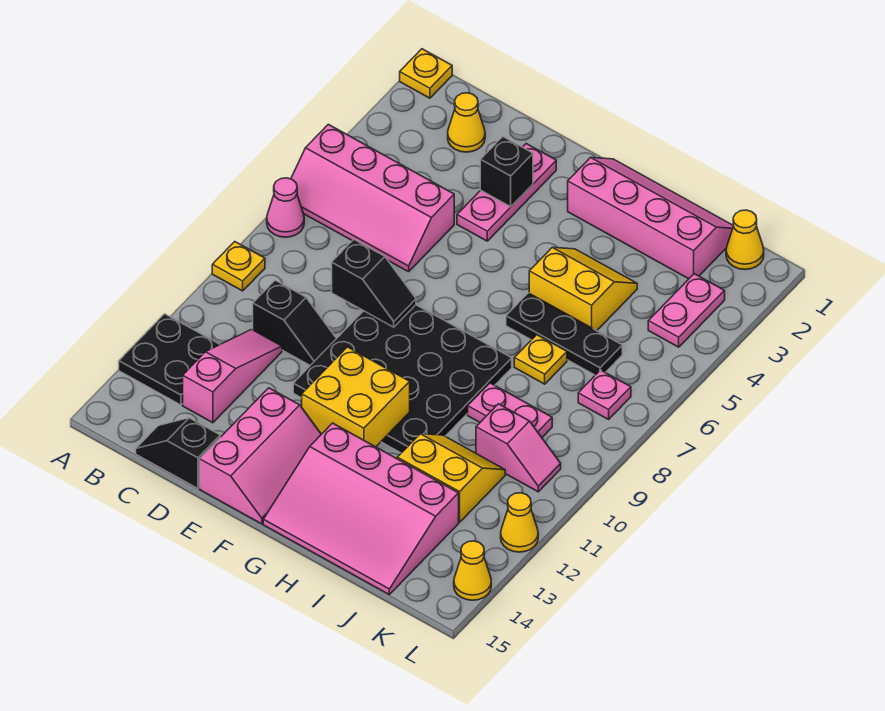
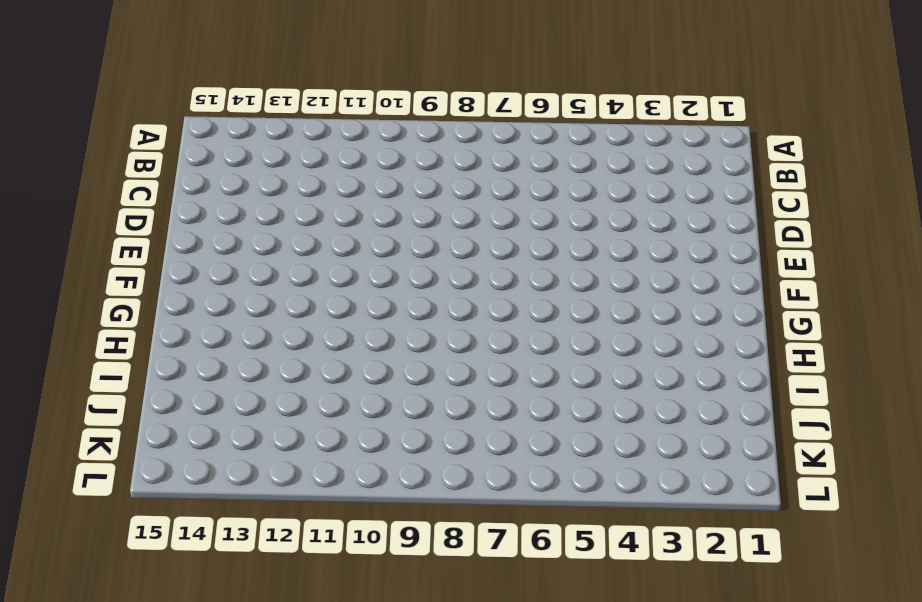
none -> yellow 1x1 plate [400,49,452,98]
none -> pink 2x4 slope [291,124,454,272]
none -> pink 1x1 cone [267,178,304,237]

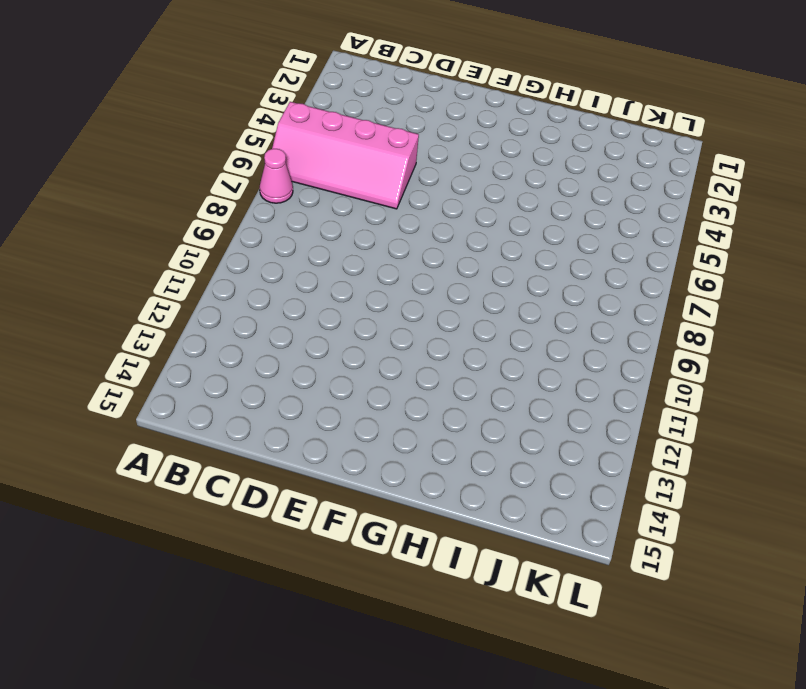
none -> yellow 1x1 plate [400,49,452,98]
none -> yellow 1x1 plate [212,242,265,291]
none -> black 2x2 plate [119,314,220,405]

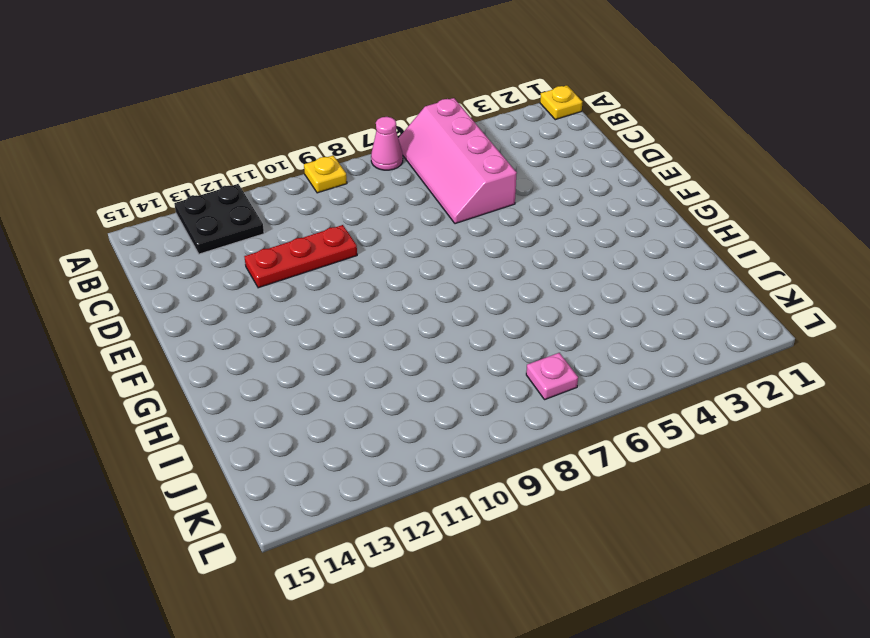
red 1x3 plate [244,225,357,288] -> black 1x2 slope [253,280,337,365]
none -> yellow 1x1 cone [448,93,485,152]
none -> pink 1x3 slope [183,329,282,423]
none -> black 1x2 slope [136,418,220,488]

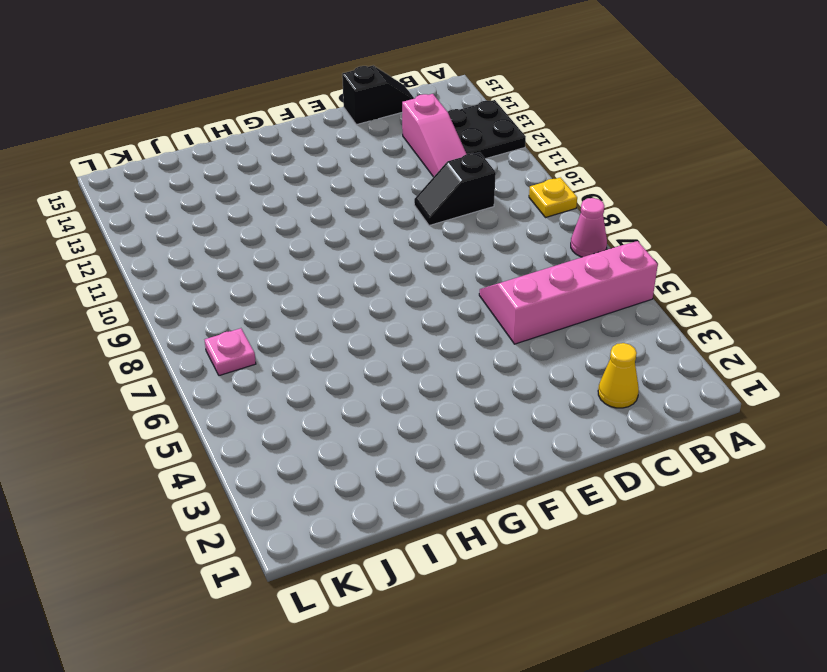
none -> yellow 1x1 plate [400,49,452,98]
none -> pink 1x3 plate [457,144,556,241]
none -> black 4x4 plate [293,305,512,453]

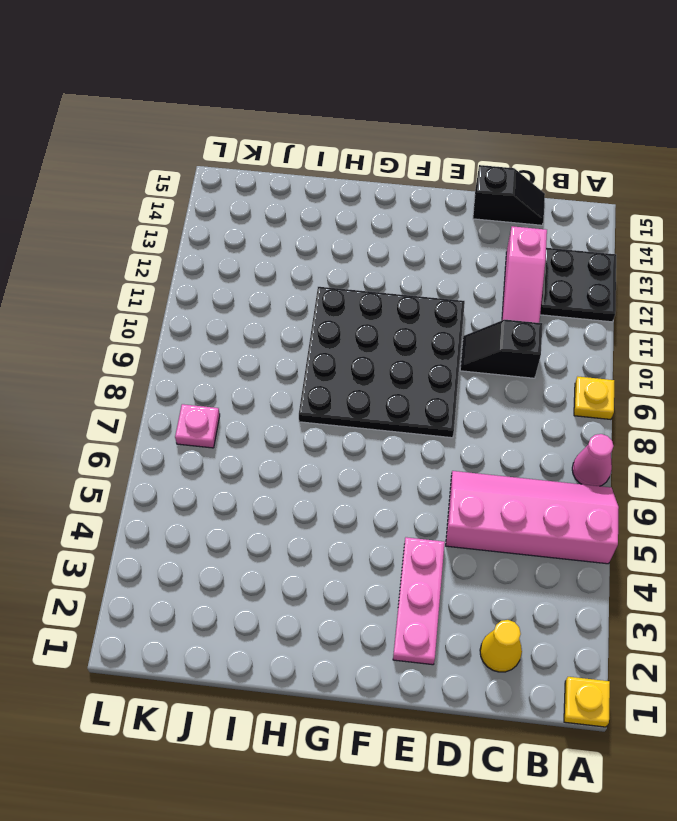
none -> pink 2x3 slope [200,388,321,524]
none -> pink 2x4 slope [568,157,733,279]
none -> pink 3x4 slope [263,423,459,594]

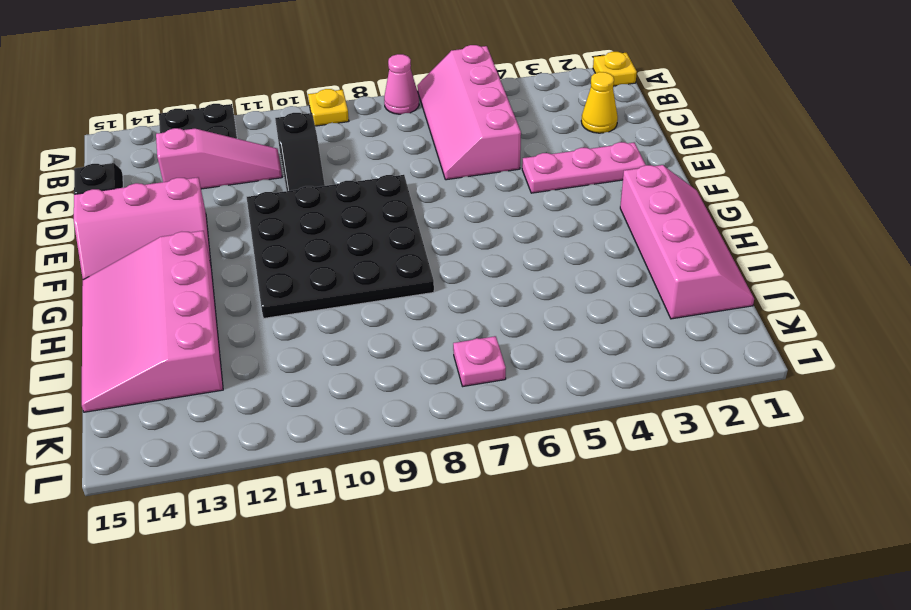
none -> yellow 2x2 slope [529,247,637,331]
none -> black 1x3 plate [506,293,622,375]
none -> yellow 1x1 plate [514,335,567,384]

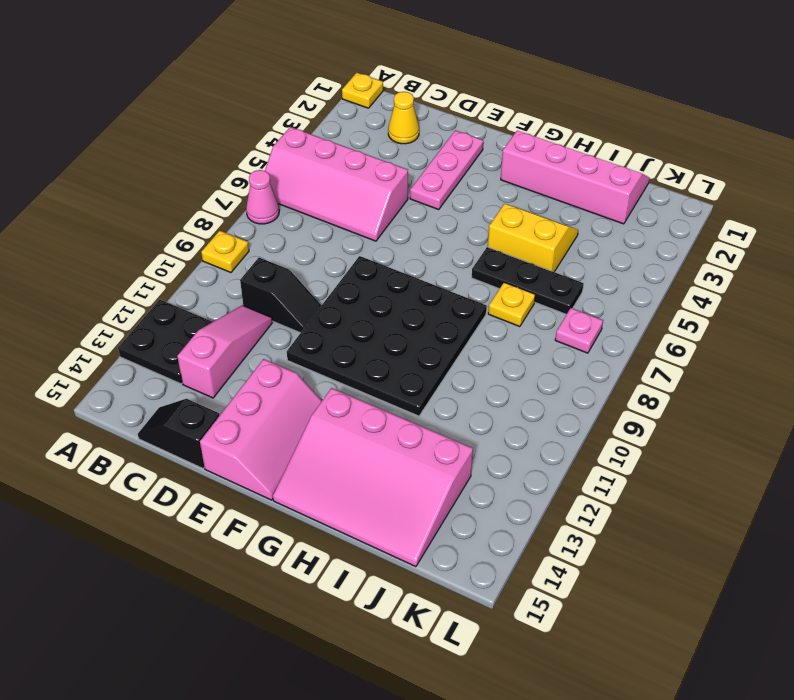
none -> pink 1x2 plate [468,383,552,437]
none -> yellow 2x2 slope [397,434,505,522]
none -> pink 1x2 slope [476,404,561,492]

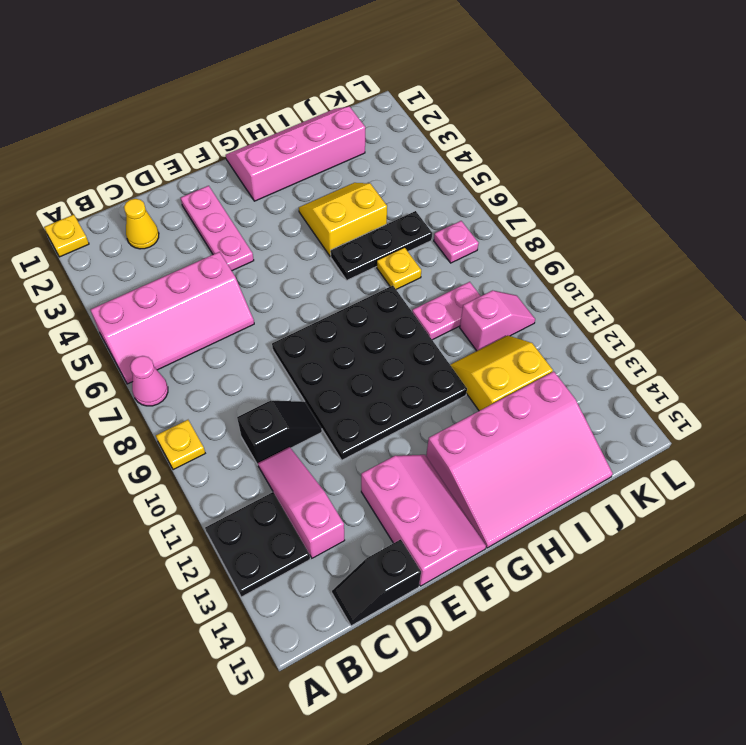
none -> yellow 1x1 cone [726,210,764,269]
none -> pink 1x2 plate [648,274,725,347]
none -> yellow 1x1 cone [501,493,538,552]

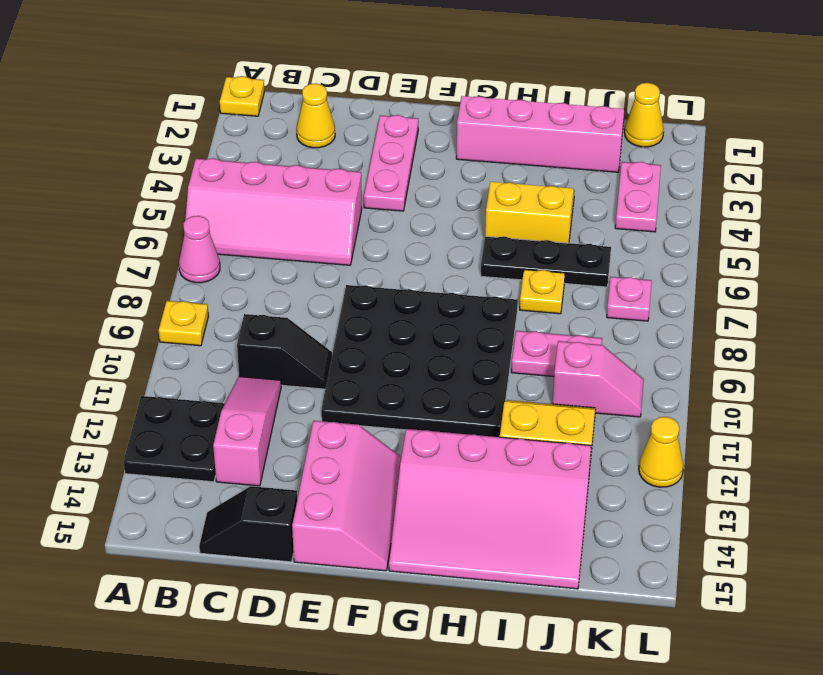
none -> yellow 1x1 cone [454,541,491,600]
none -> black 1x2 slope [332,240,416,327]
none -> black 1x1 brick [480,137,533,207]

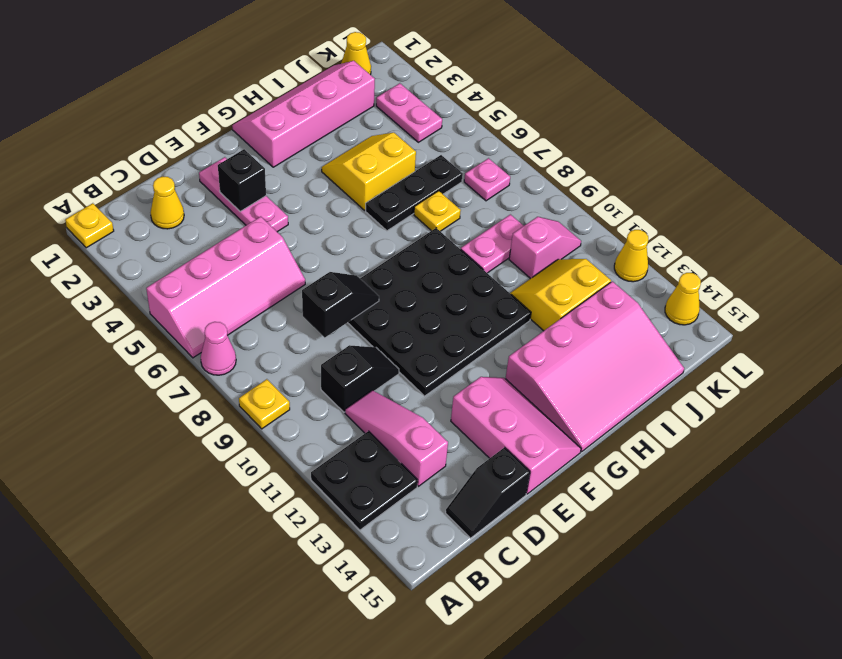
none -> yellow 2x2 brick [302,347,410,447]

